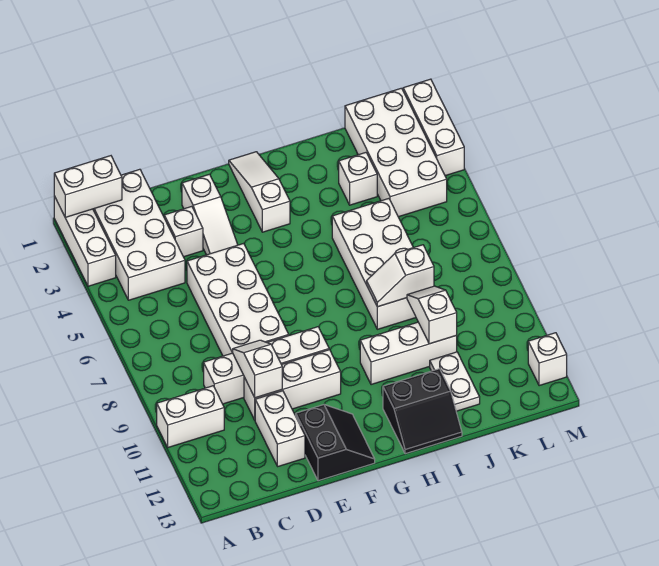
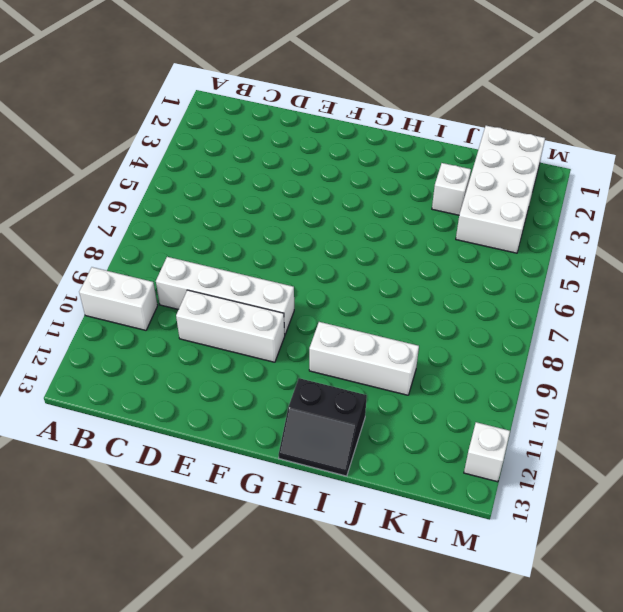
none -> white 1x3 brick [54,196,116,286]
none -> white 2x4 brick [93,169,185,300]
none -> white 1x1 brick [164,206,203,257]

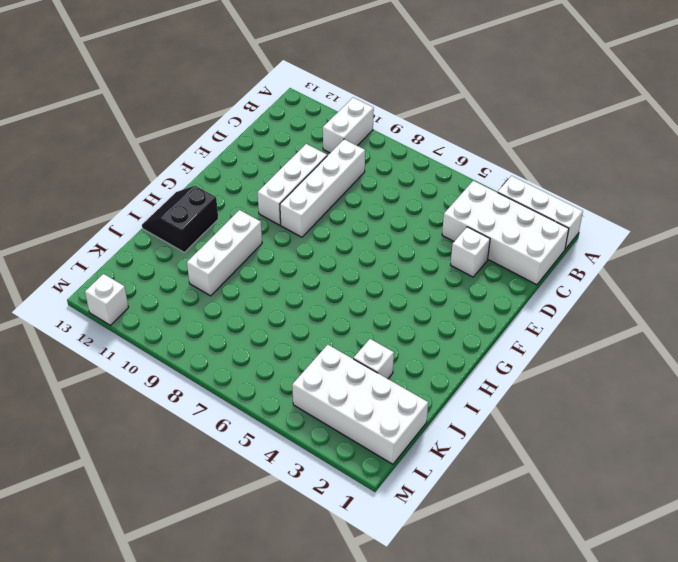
none -> white 2x4 brick [187,243,289,356]
none -> white 1x2 brick [255,391,305,466]
none -> white 1x3 slope [182,174,238,255]

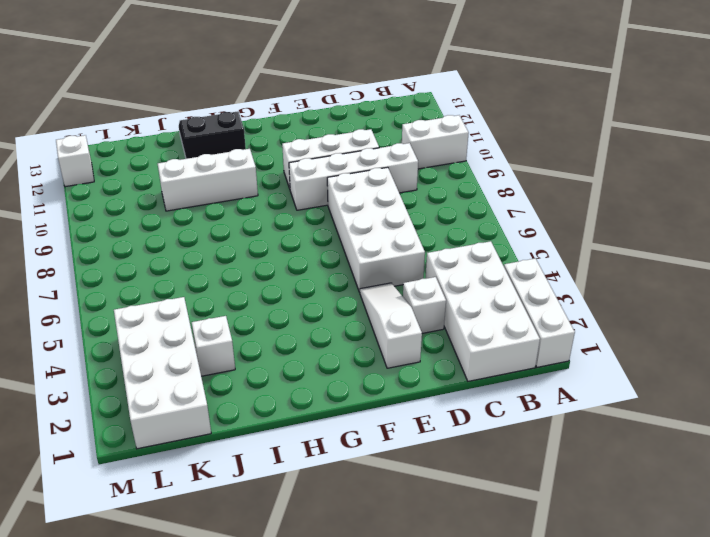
none -> white 1x2 brick [255,391,305,466]
none -> black 2x2 slope [296,405,375,481]
none -> white 1x3 slope [229,152,290,232]

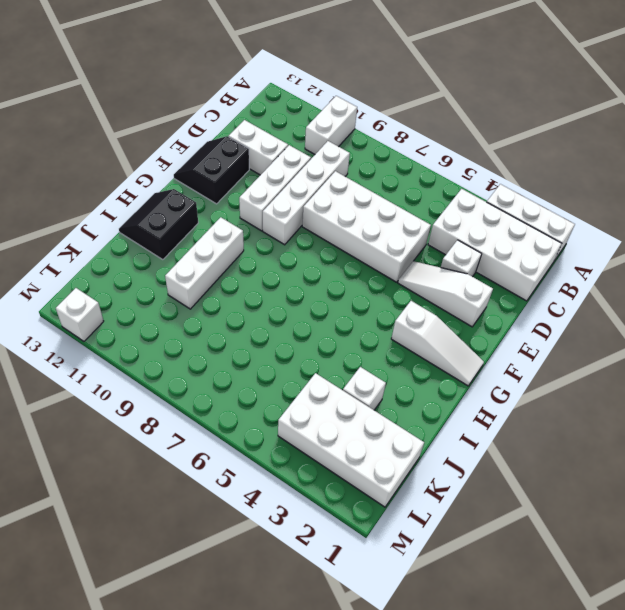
black 2x2 slope [174,136,249,204] -> black 2x2 slope turned to [296,405,375,481]
none -> white 2x4 brick [332,199,416,329]
none -> white 1x2 plate [430,352,480,411]
none -> white 1x3 brick [403,79,464,176]

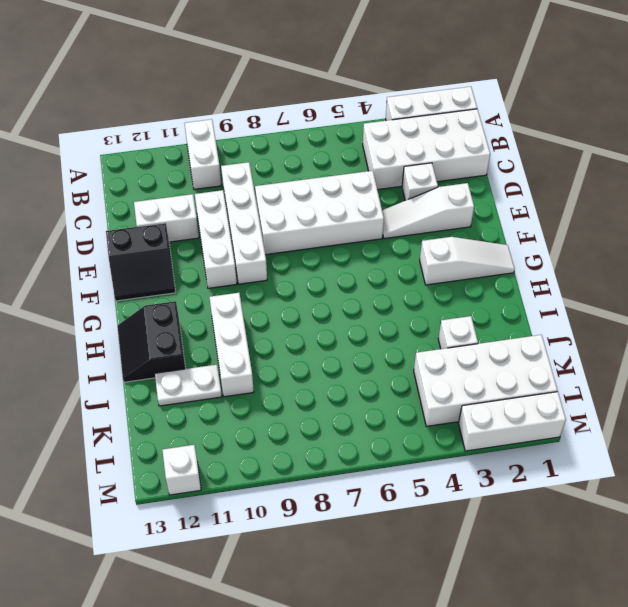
none -> white 2x4 brick [332,199,416,329]
none -> white 1x2 brick [54,156,122,217]
none -> white 1x2 slope [233,340,282,398]

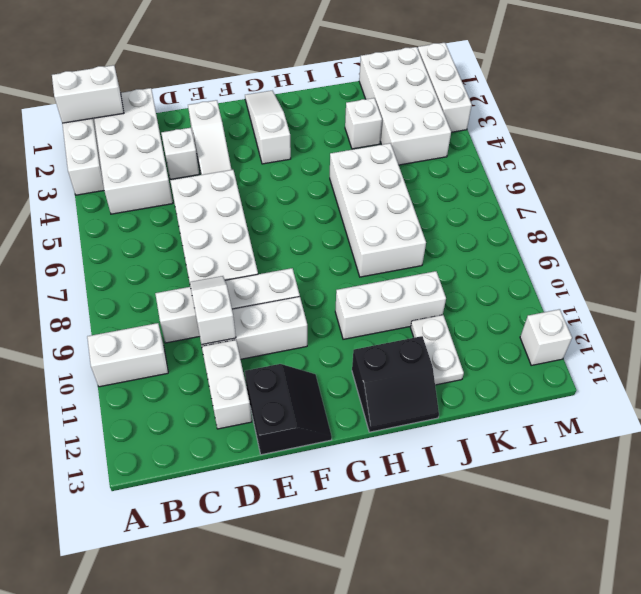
none -> white 1x2 slope [367,245,434,307]
none -> white 1x2 slope [407,286,457,344]

